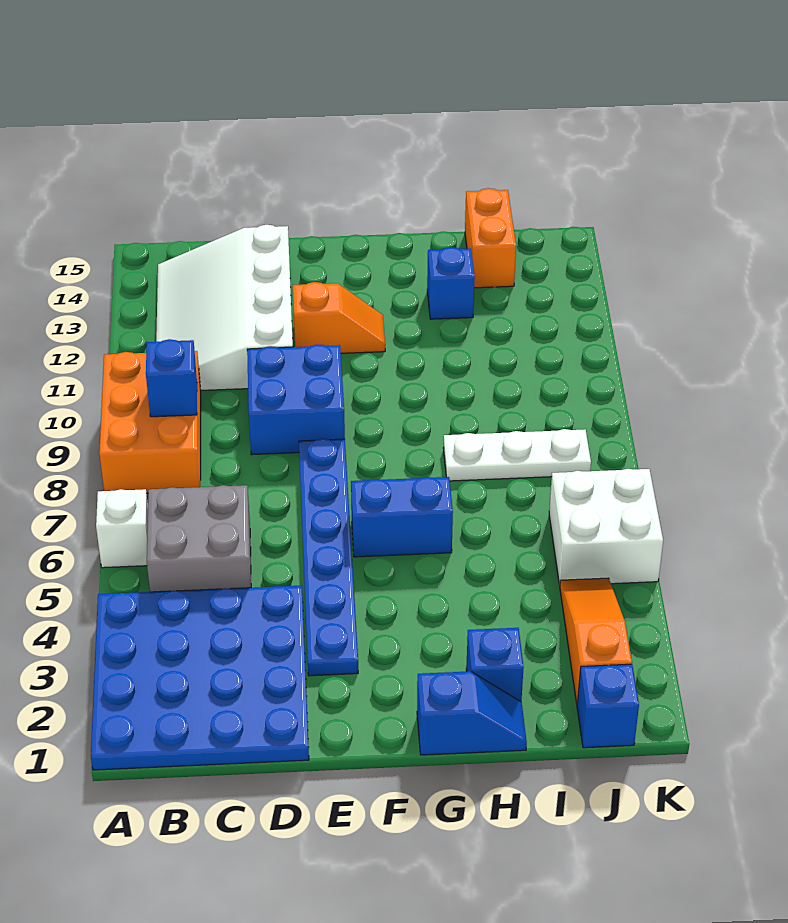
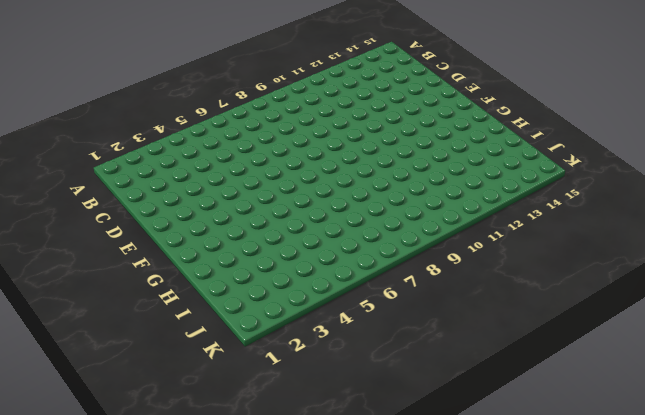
none -> blue 4x4 plate [91,586,309,770]
none -> white 1x1 brick [96,489,148,568]
none -> orange 2x3 brick [99,351,201,493]

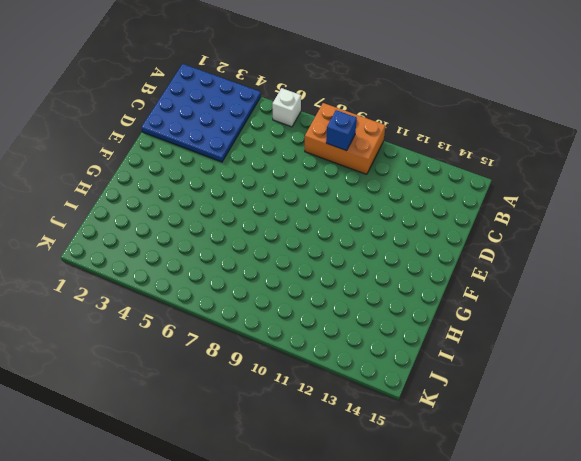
none -> grey 2x2 brick [147,485,251,592]
none -> white 3x4 slope [156,225,293,390]
none -> blue 2x2 brick [247,344,345,455]

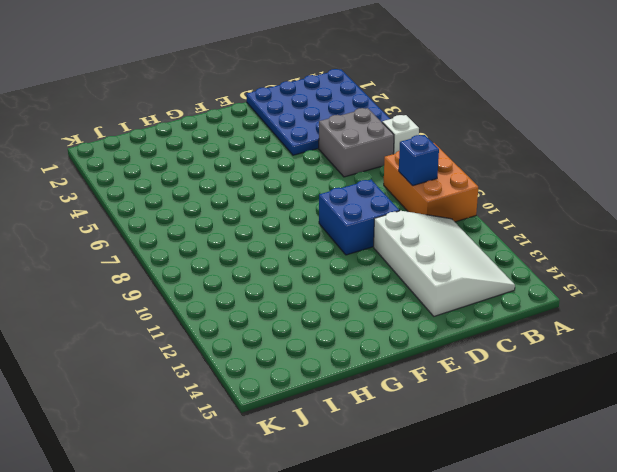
none -> blue 1x6 plate [299,439,358,676]
none -> orange 1x2 slope [293,282,385,353]
none -> blue 1x2 brick [351,477,453,557]

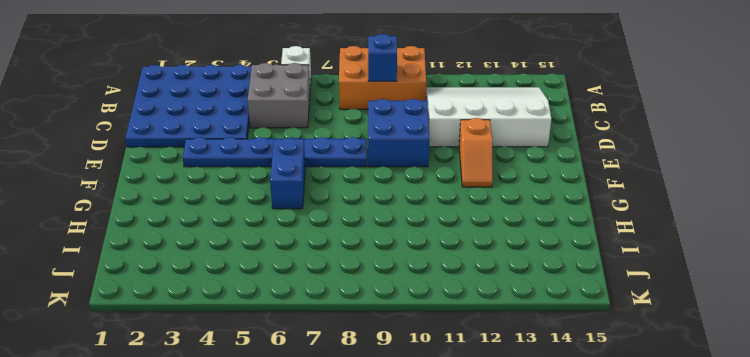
none -> blue 1x2 slope [417,671,527,755]
none -> blue 1x1 brick [466,628,524,702]
none -> white 1x3 plate [443,429,591,481]

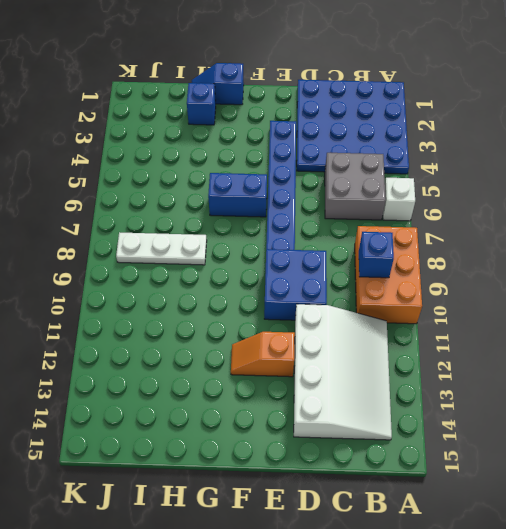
none -> blue 1x1 brick [427,247,475,319]
none -> orange 1x2 brick [465,188,516,288]
none -> blue 1x1 brick [577,664,639,748]

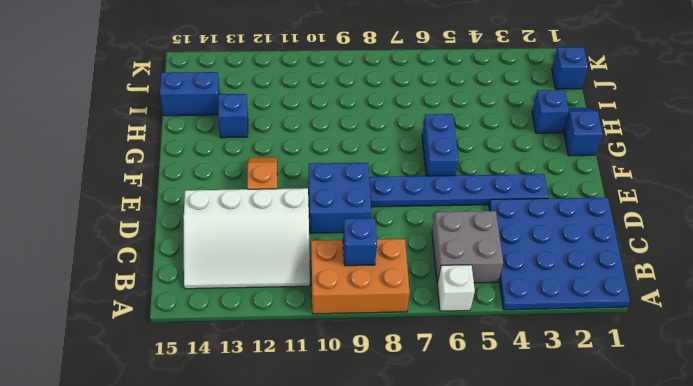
blue 1x2 brick [160,72,220,116] -> orange 1x2 brick [465,188,516,288]
none -> white 1x3 plate [443,429,591,481]
none -> orange 1x3 slope [560,578,632,703]
none -> white 2x2 brick [549,469,663,585]

